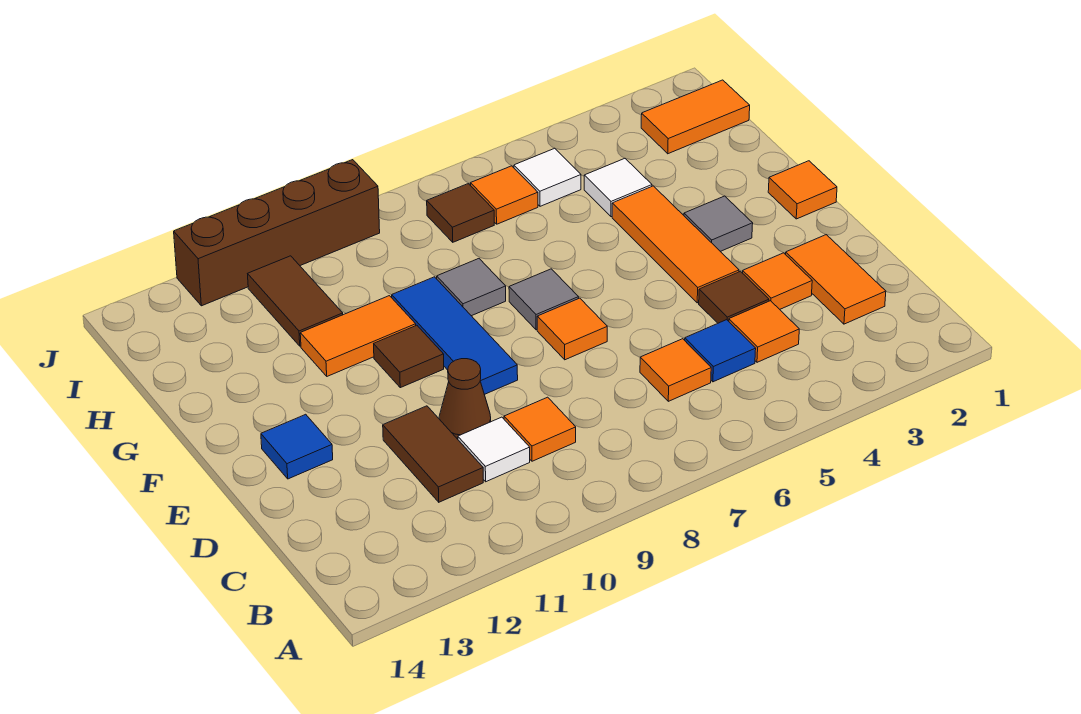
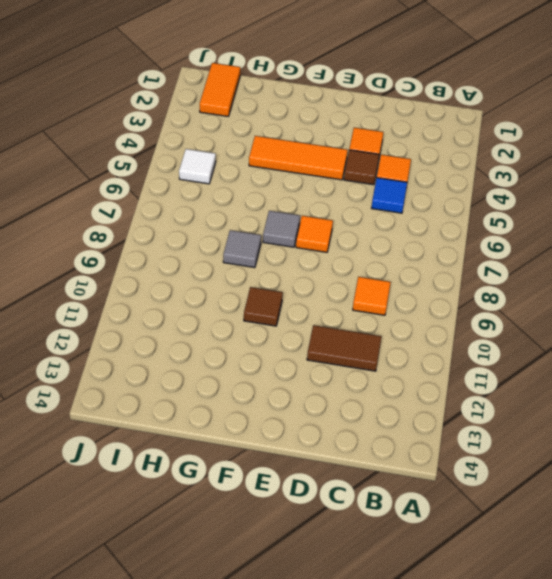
none -> orange 1x2 tile [786,235,886,324]
none -> orange 1x1 tile [640,339,711,401]
none -> white 1x1 tile [458,417,530,482]

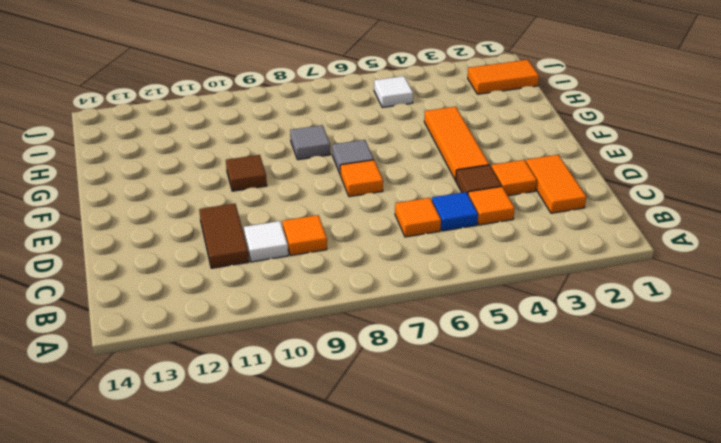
none -> brown 1x1 cone [439,359,491,439]
none -> blue 1x3 tile [392,277,518,395]
none -> blue 1x1 tile [261,414,333,479]

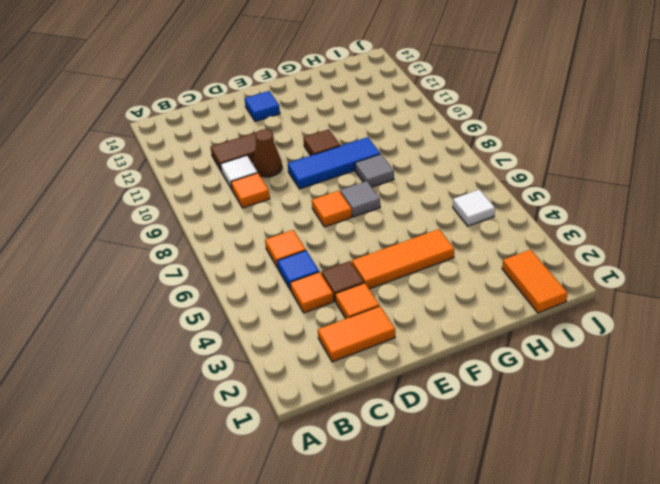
none -> orange 1x1 tile [768,161,837,219]
none -> grey 1x1 tile [684,196,753,251]
none -> orange 1x2 tile [300,296,416,376]

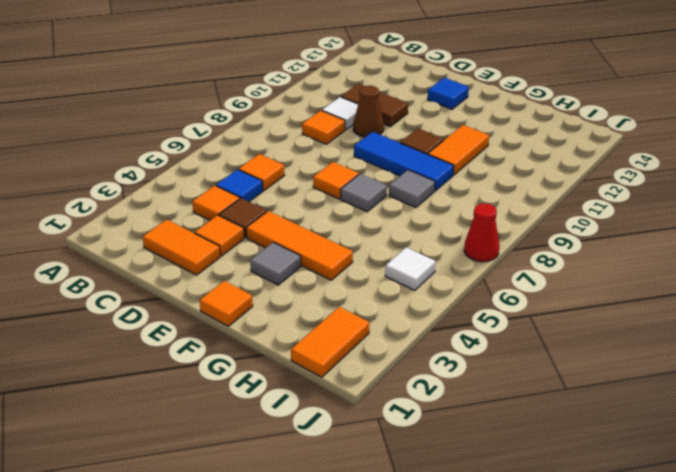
red 1x1 cone [464,203,500,262] -> none
none -> white 1x1 tile [584,159,652,217]
none -> brown 1x2 tile [248,256,343,346]
none -> orange 1x1 tile [470,166,538,224]

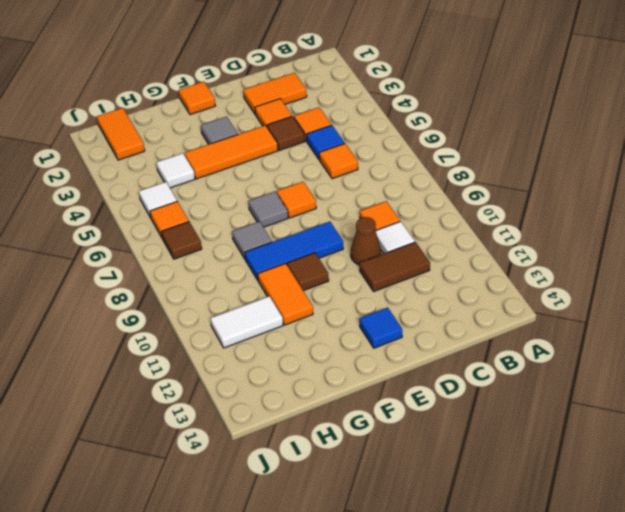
white 1x2 tile [211,296,283,348] -> brown 1x2 tile [248,256,343,346]
none -> brown 1x4 brick [174,160,380,306]

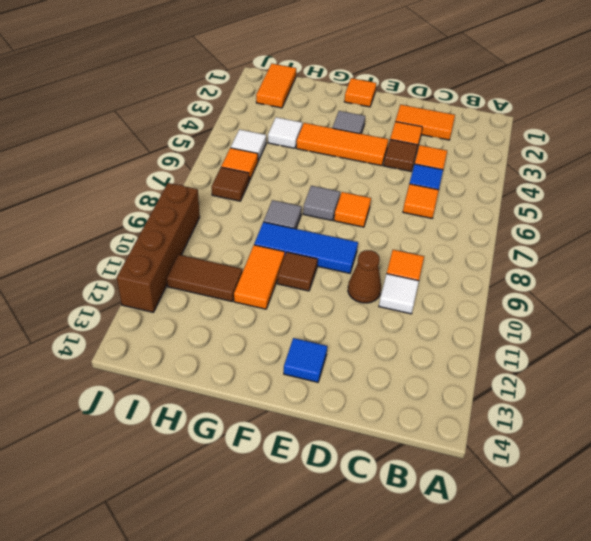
none -> brown 1x2 tile [383,406,483,502]

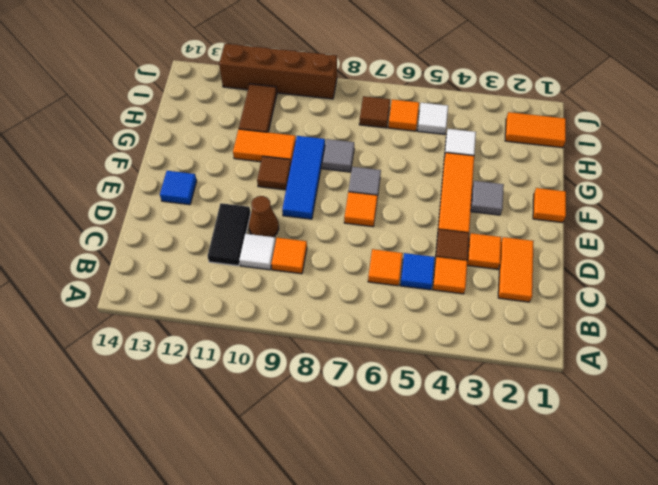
black 1x2 tile [208,203,250,266] -> brown 1x2 tile [383,406,483,502]

